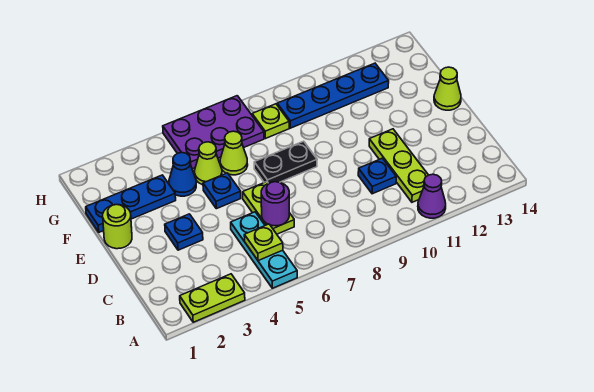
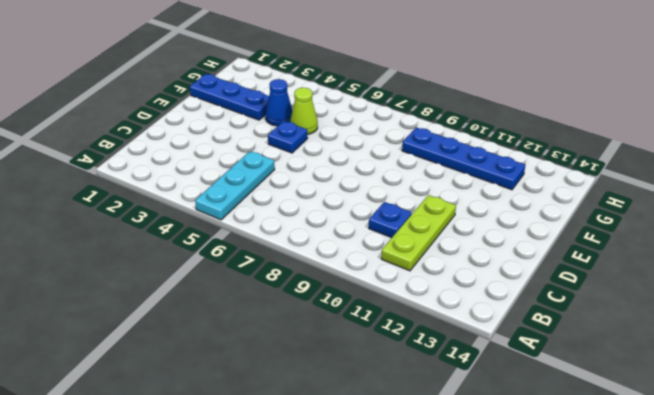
none -> lime 1x2 plate [180,274,245,322]
none -> purple 1x1 cone [418,174,446,218]
none -> lime 1x2 plate [243,182,294,234]

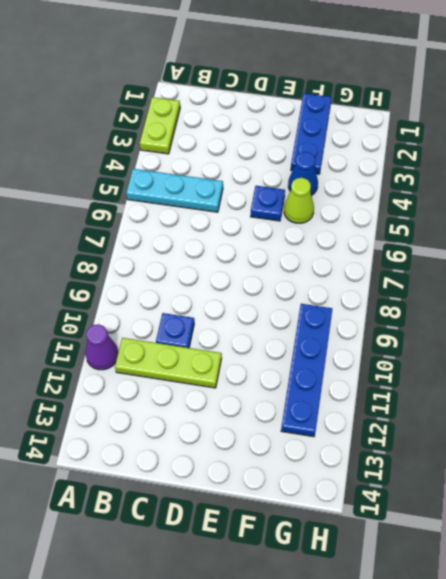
none -> lime 1x2 plate [243,182,294,234]
none -> blue 1x1 plate [165,214,203,250]
none -> lime 1x1 round brick [103,205,132,249]

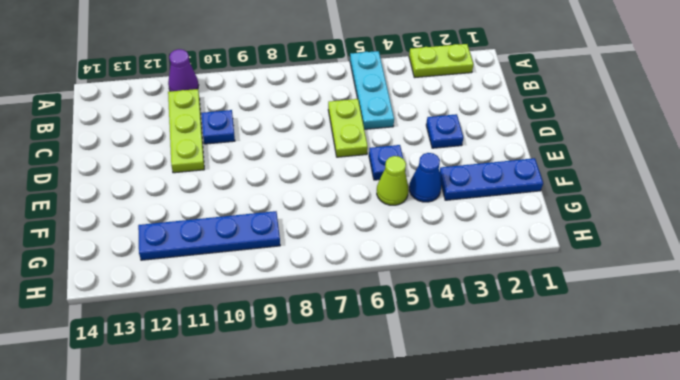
none -> lime 1x1 round brick [103,205,132,249]
none -> black 1x2 plate [254,141,317,183]
none -> lime 1x1 cone [434,67,461,110]

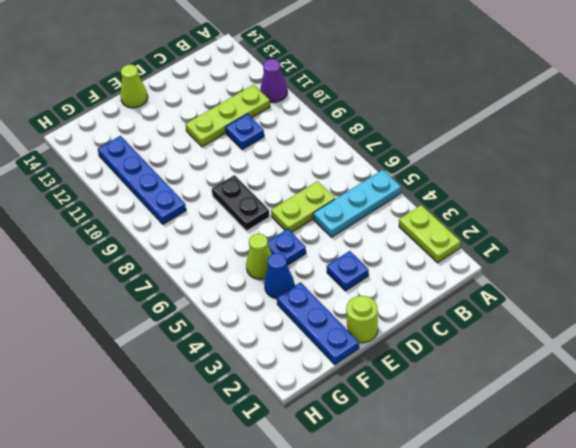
none -> lime 1x1 cone [220,131,248,175]
none -> purple 2x3 plate [163,96,264,169]
none -> lime 1x1 plate [252,104,289,139]

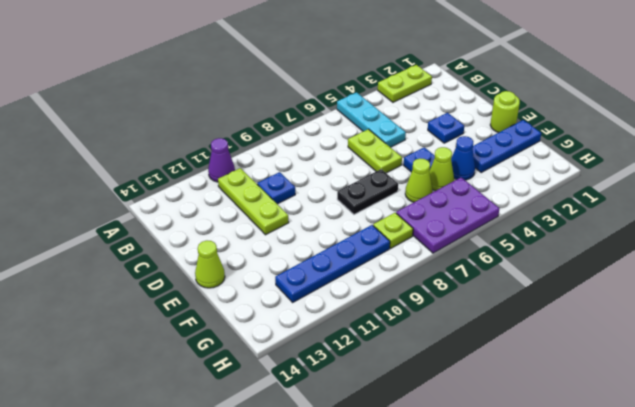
none -> lime 1x1 plate [244,224,283,261]
none -> purple 1x1 round brick [261,182,289,226]

